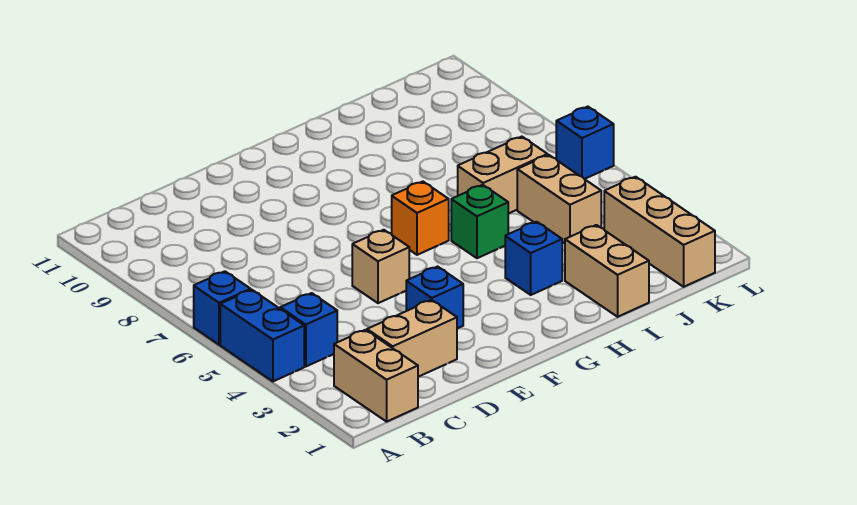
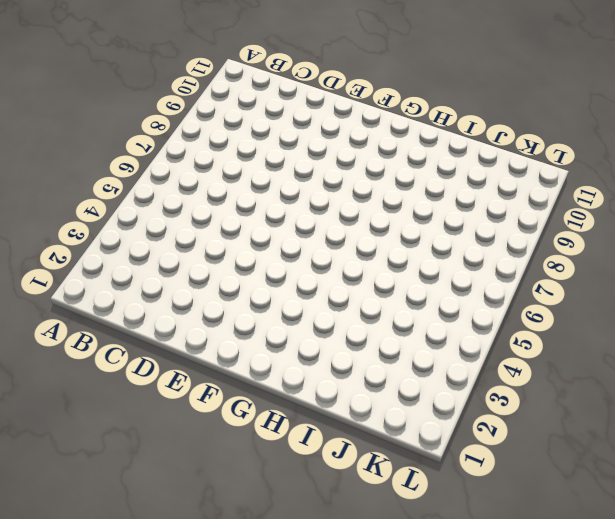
none -> blue 1x2 brick [220,290,304,381]
none -> blue 1x1 brick [194,271,251,345]
none -> tan 1x2 brick [334,330,418,422]

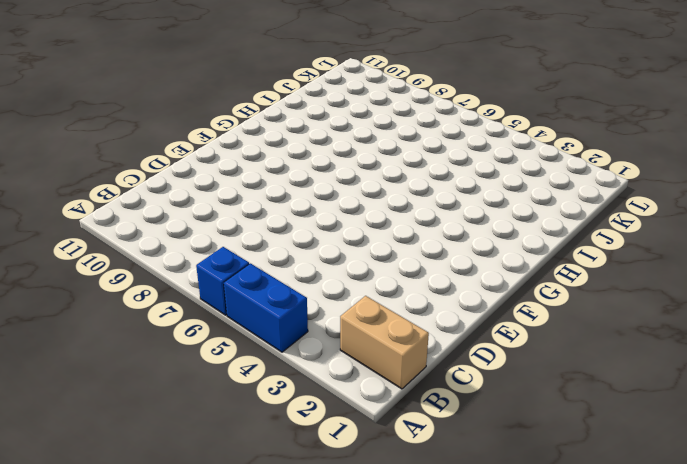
none -> blue 1x1 brick [280,293,337,366]
none -> tan 1x2 brick [367,300,457,377]
none -> blue 1x1 brick [406,267,463,328]

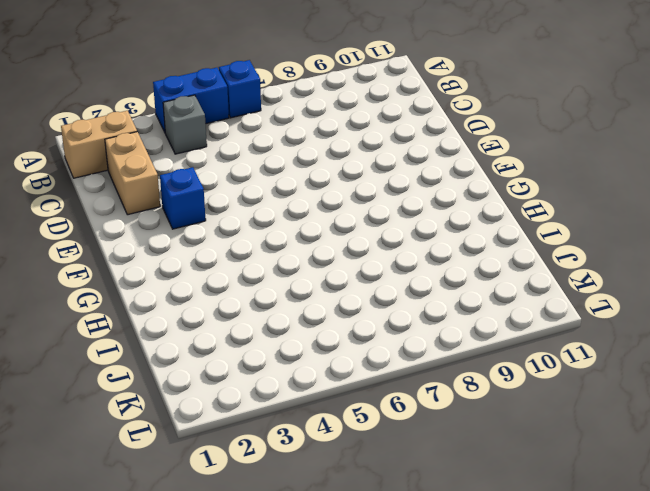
grey 1x1 brick [163,95,207,154] -> blue 1x1 brick [280,293,337,366]
none -> tan 1x1 brick [352,230,409,303]
none -> orange 1x1 brick [392,182,449,255]
none -> blue 1x1 brick [505,222,562,295]

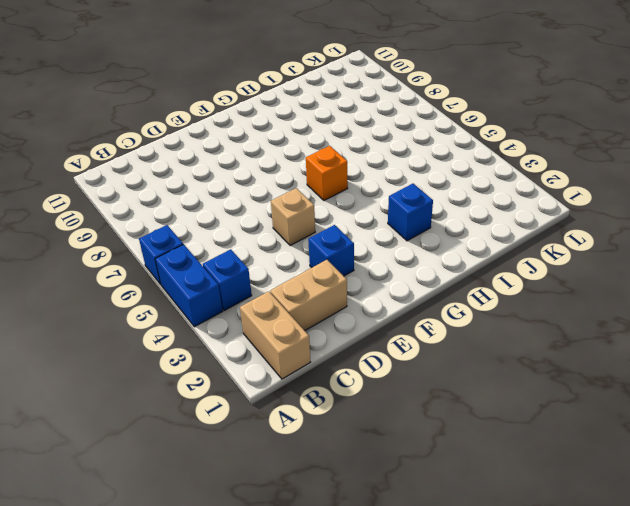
none -> green 1x1 brick [451,185,508,258]
none -> tan 1x2 brick [565,225,649,317]
none -> tan 1x2 brick [458,137,548,214]

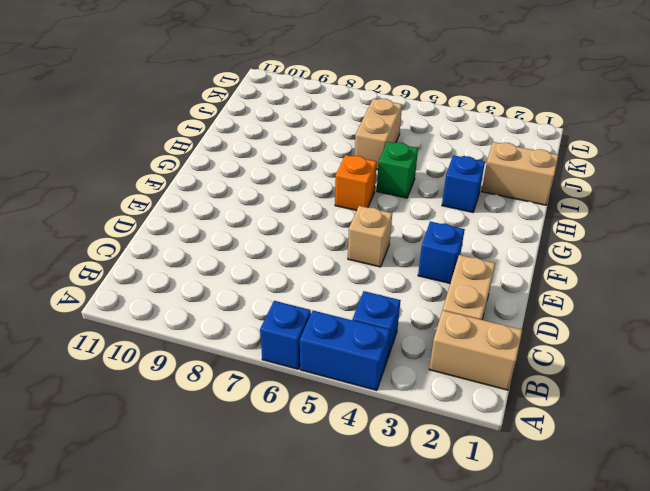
none -> tan 1x2 brick [517,155,601,243]
none -> tan 1x3 brick [604,177,715,287]
none -> blue 1x1 brick [556,107,614,179]

